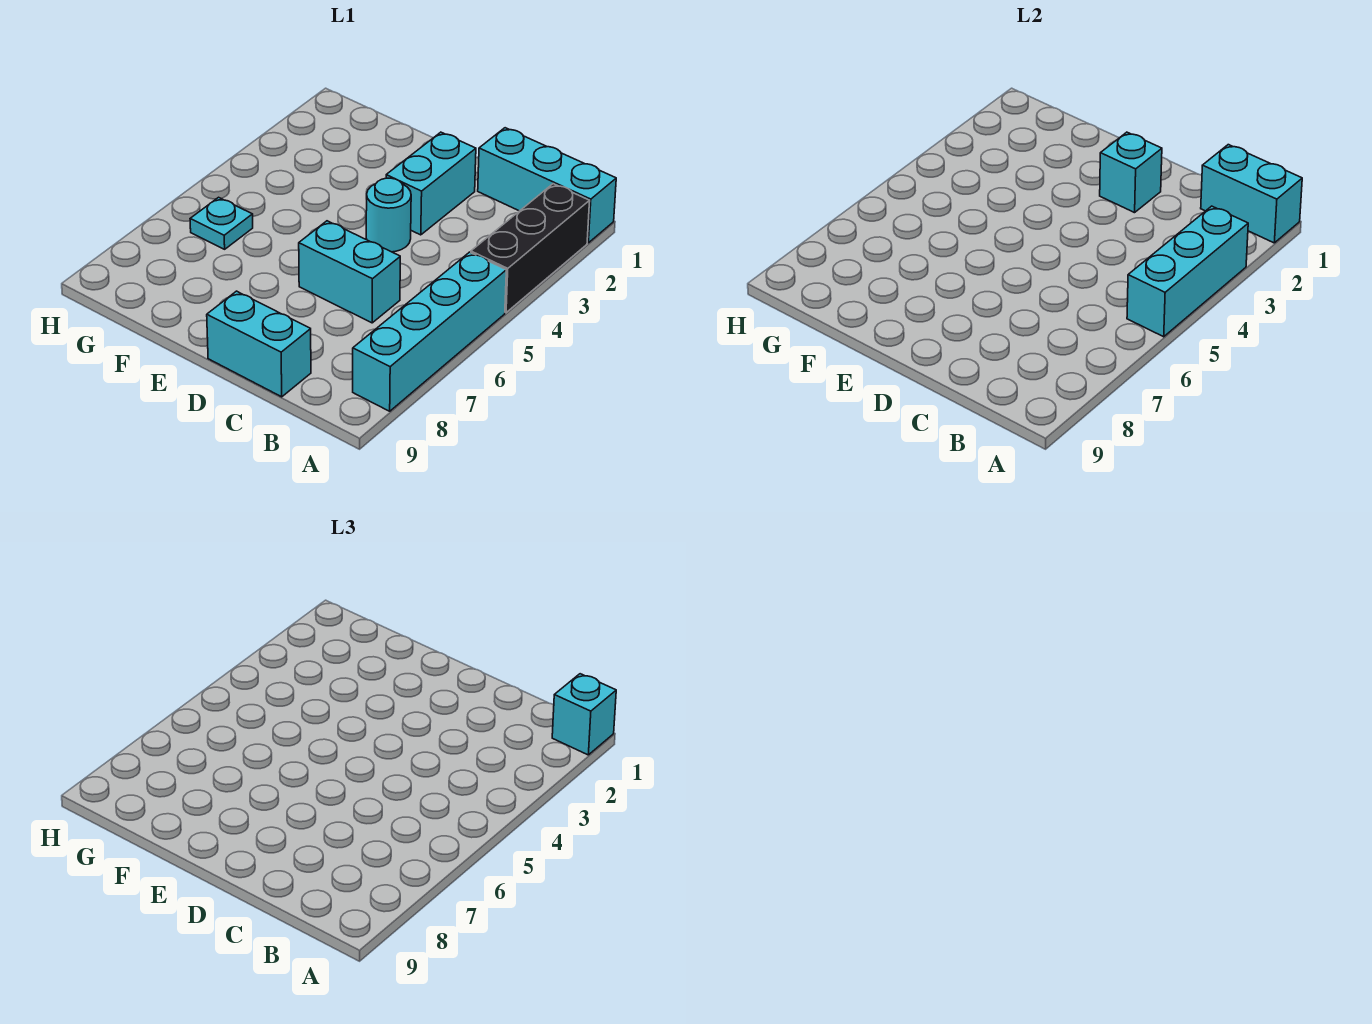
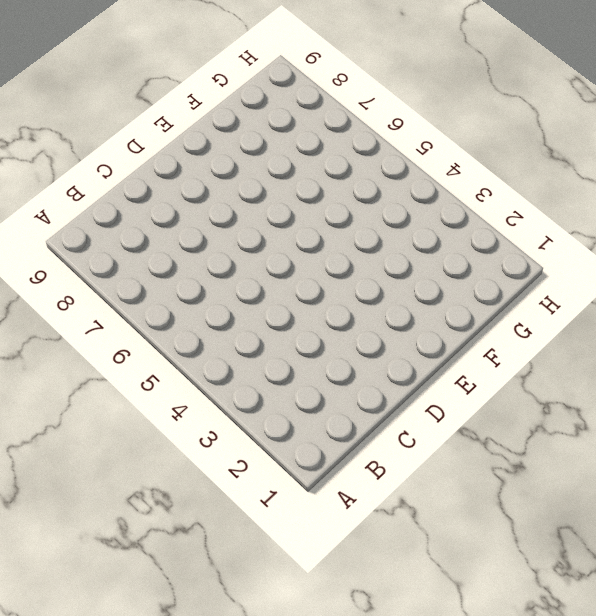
none -> cyan 1x3 brick [478,128,616,243]
none -> black 1x3 brick [471,184,590,313]
none -> cyan 1x4 brick [353,252,506,411]

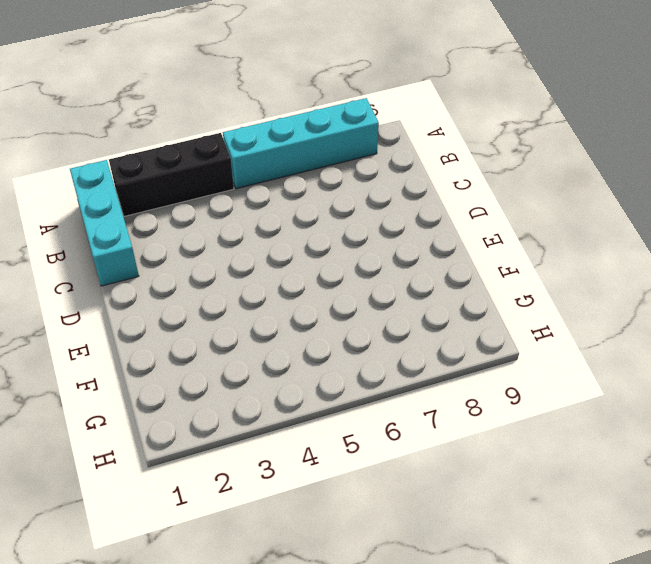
none -> cyan 1x2 brick [299,221,400,323]
none -> cyan 1x2 brick [207,291,311,397]
none -> cyan 1x2 brick [386,132,476,235]

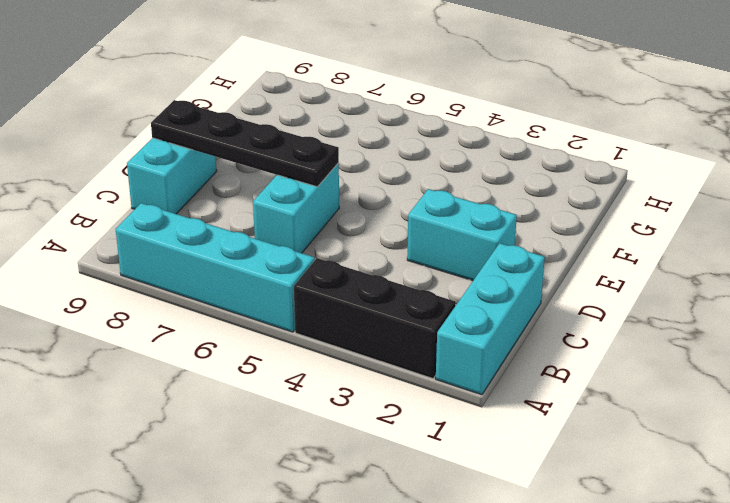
black 1x4 plate [151,100,339,187] -> none
none -> cyan 1x1 round brick [366,178,411,252]
none -> cyan 1x1 plate [190,197,253,249]
none -> cyan 1x2 brick [1201,145,1302,243]

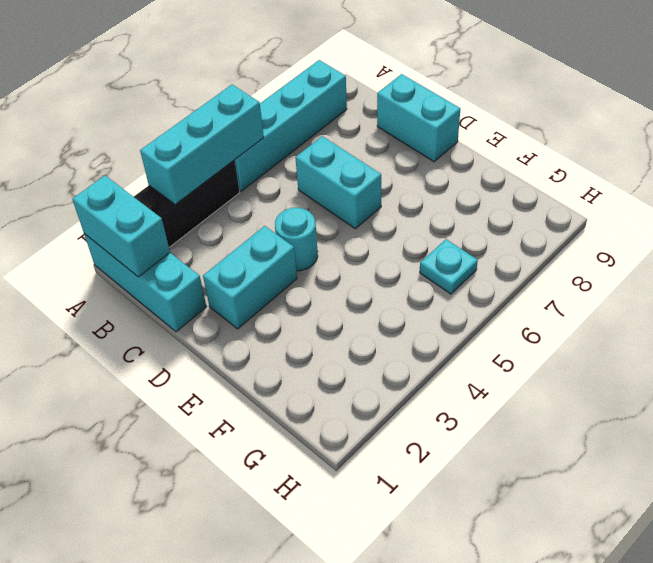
none -> cyan 1x1 brick [1100,132,1162,213]
none -> cyan 1x1 brick [552,674,616,755]

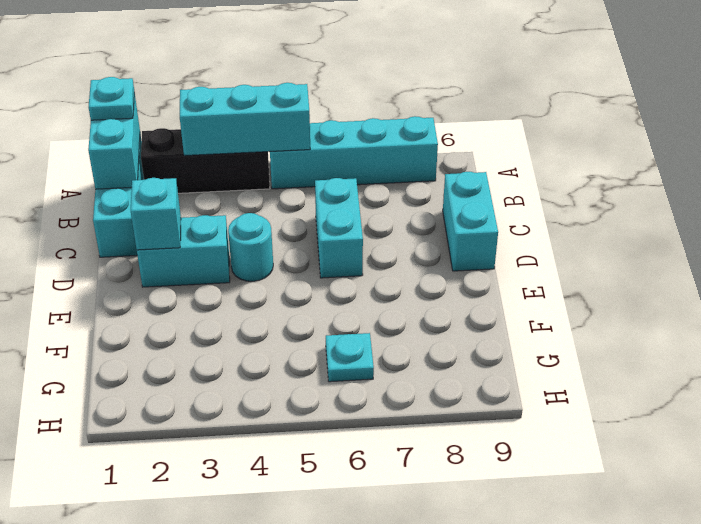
cyan 1x1 plate [89,77,134,120] -> cyan 1x1 brick [552,674,616,755]

